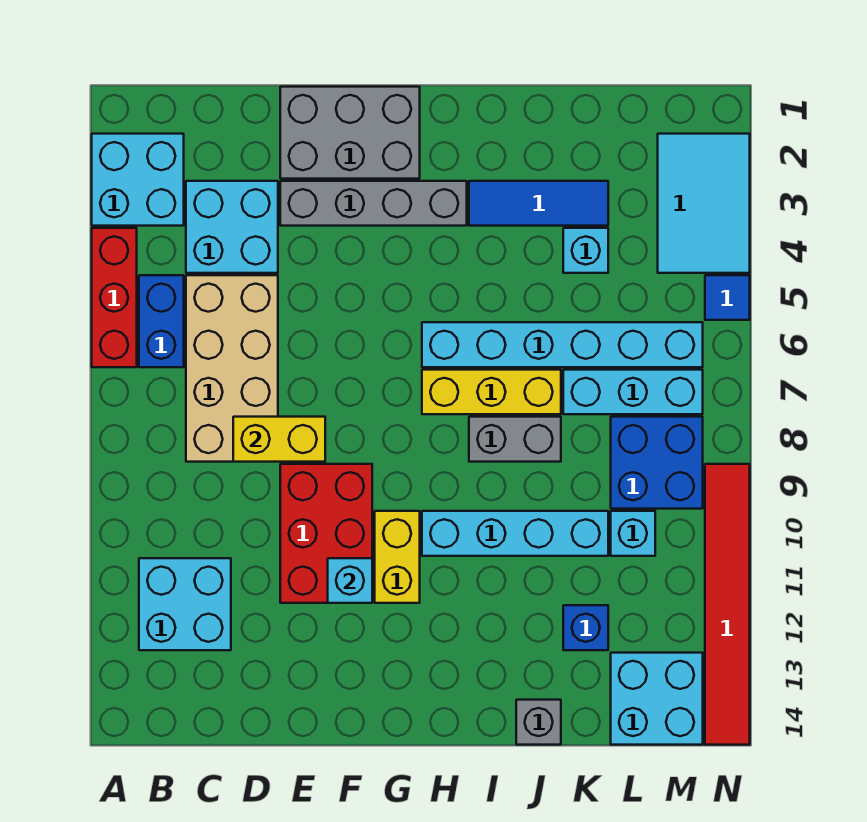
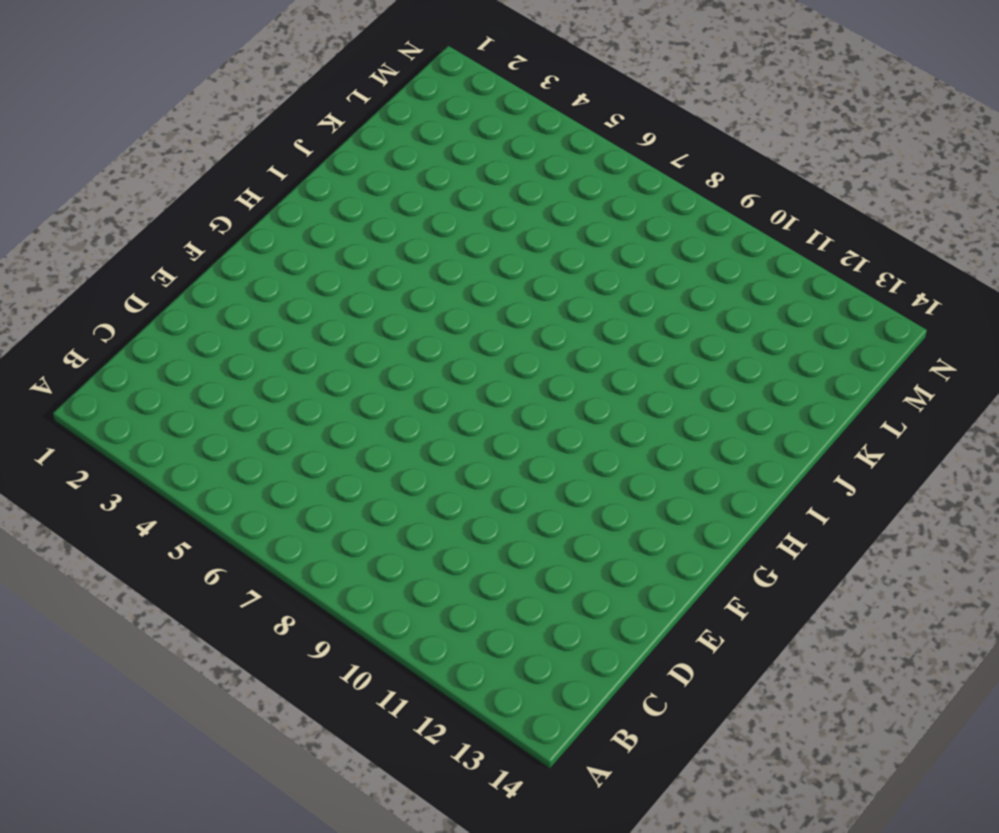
none -> cyan 2x2 brick [92,134,184,226]
none -> red 1x3 brick [92,228,137,367]
none -> blue 1x2 brick [139,275,184,367]

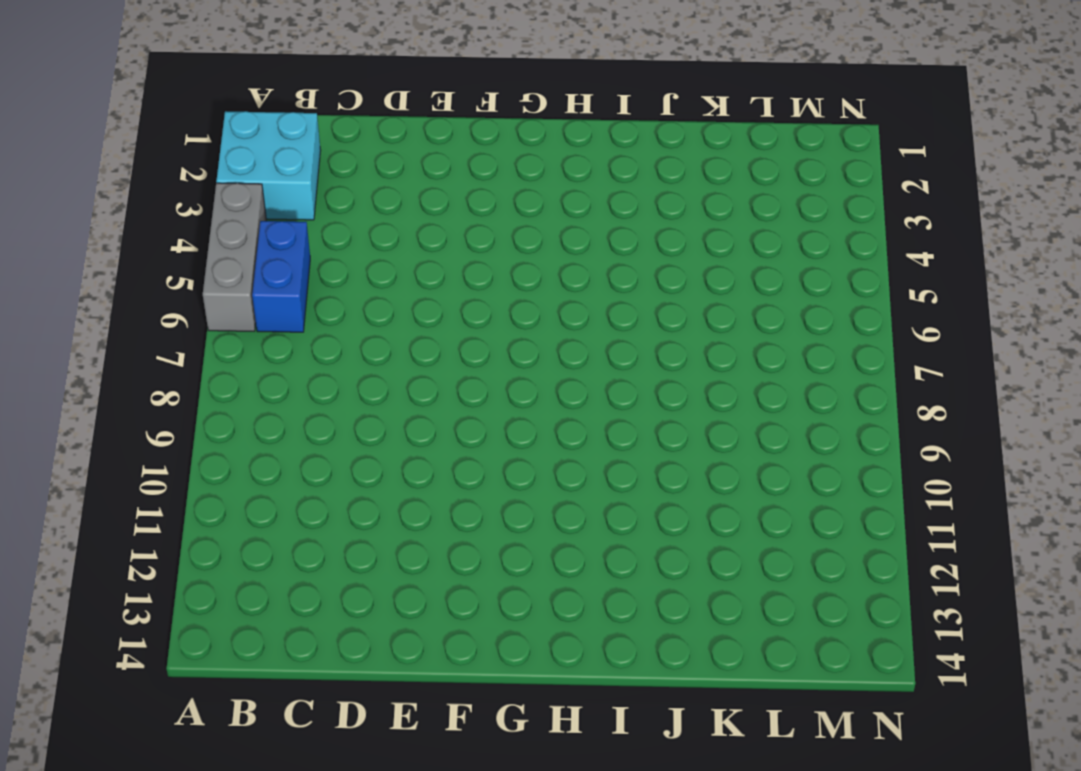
grey 1x3 brick [203,183,266,331] -> red 1x3 brick [92,228,137,367]
none -> cyan 2x2 brick [139,558,231,650]
none -> cyan 2x2 brick [186,181,278,273]
none -> tan 2x4 brick [186,275,278,462]

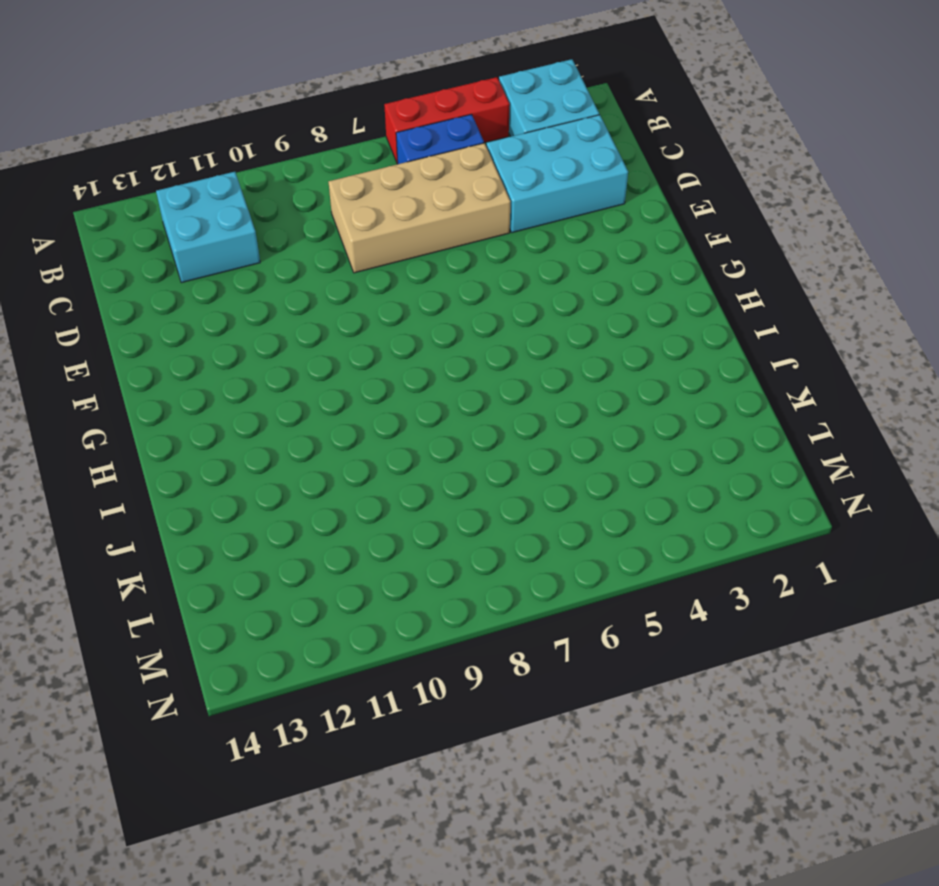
cyan 2x3 brick [486,115,628,233] -> cyan 2x2 brick [186,181,278,273]
none -> grey 2x3 brick [280,87,420,179]
none -> grey 1x4 brick [280,181,467,226]
none -> red 2x3 brick [280,464,372,603]

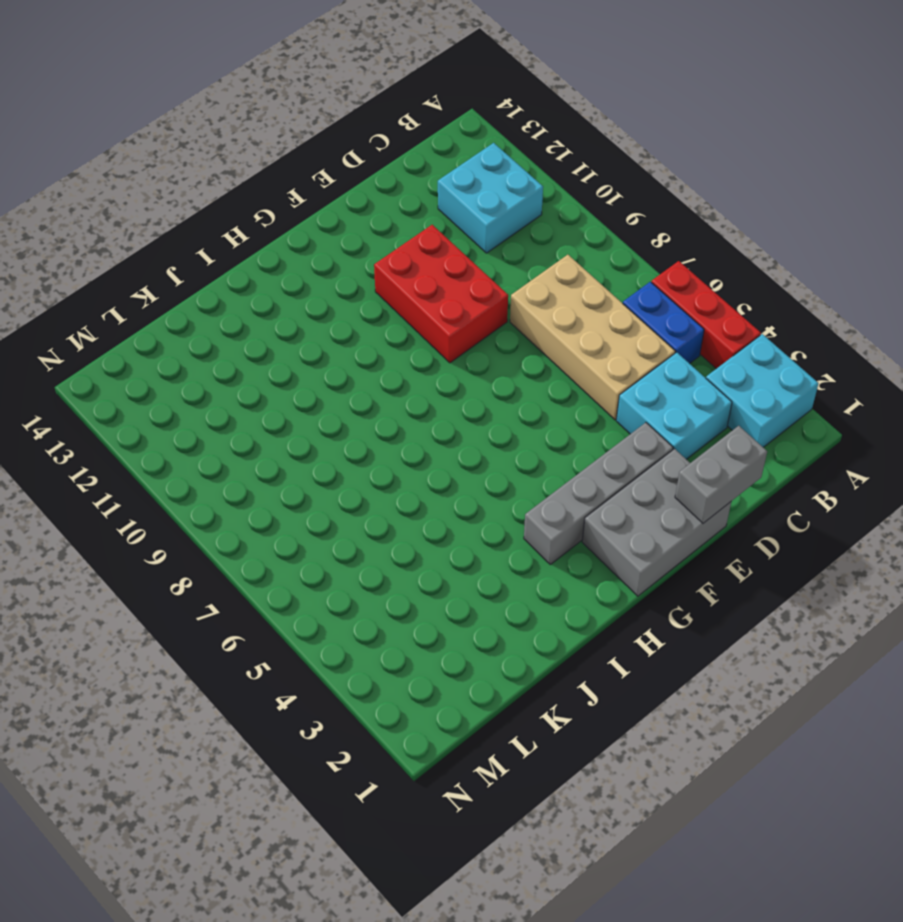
grey 1x2 brick [675,426,767,523] -> grey 1x2 brick moved to [469,417,561,462]
none -> yellow 1x2 brick [375,511,420,603]
none -> cyan 1x6 brick [422,322,703,367]
none -> yellow 1x3 brick [422,370,561,414]

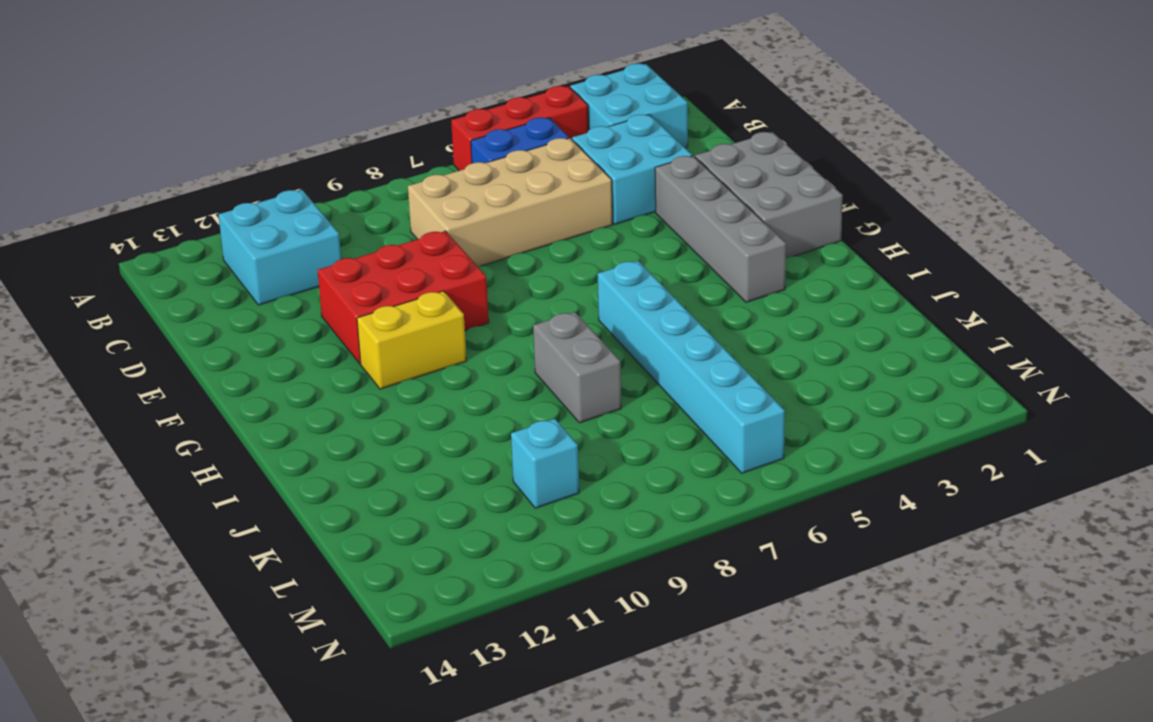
none -> yellow 1x3 brick [422,370,561,414]
none -> cyan 1x4 brick [422,511,608,556]
none -> blue 1x3 tile [469,181,608,226]

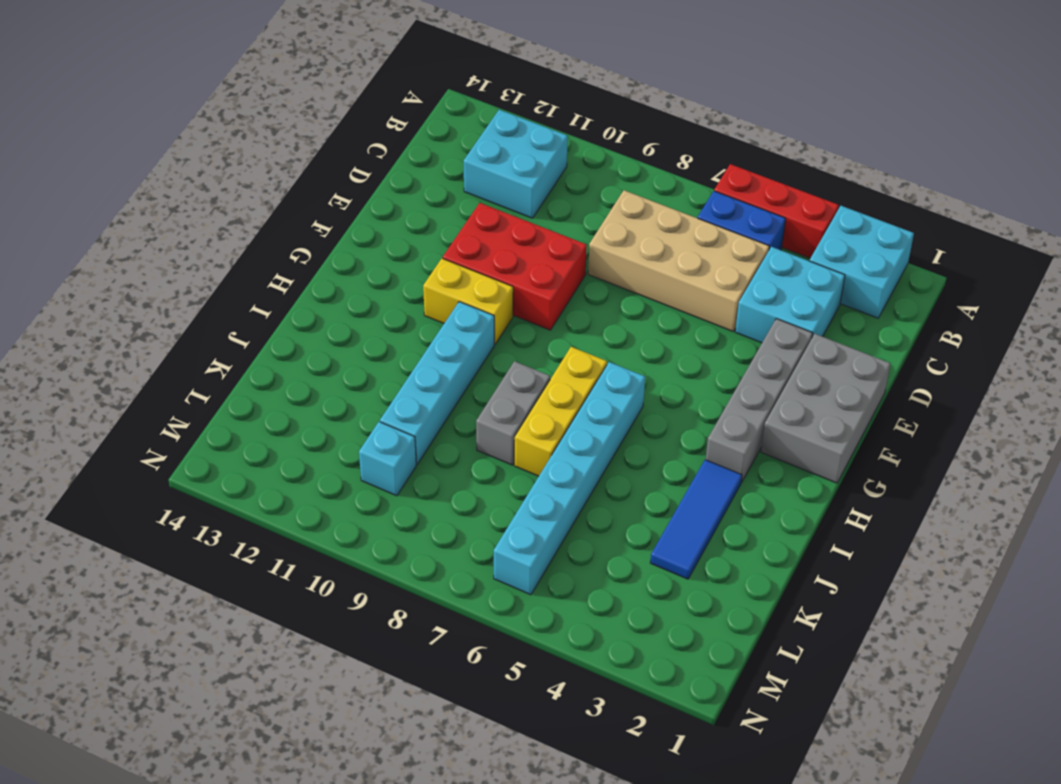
none -> grey 1x1 brick [516,700,561,745]
none -> cyan 1x1 brick [563,228,608,273]
none -> cyan 1x3 brick [563,370,703,414]

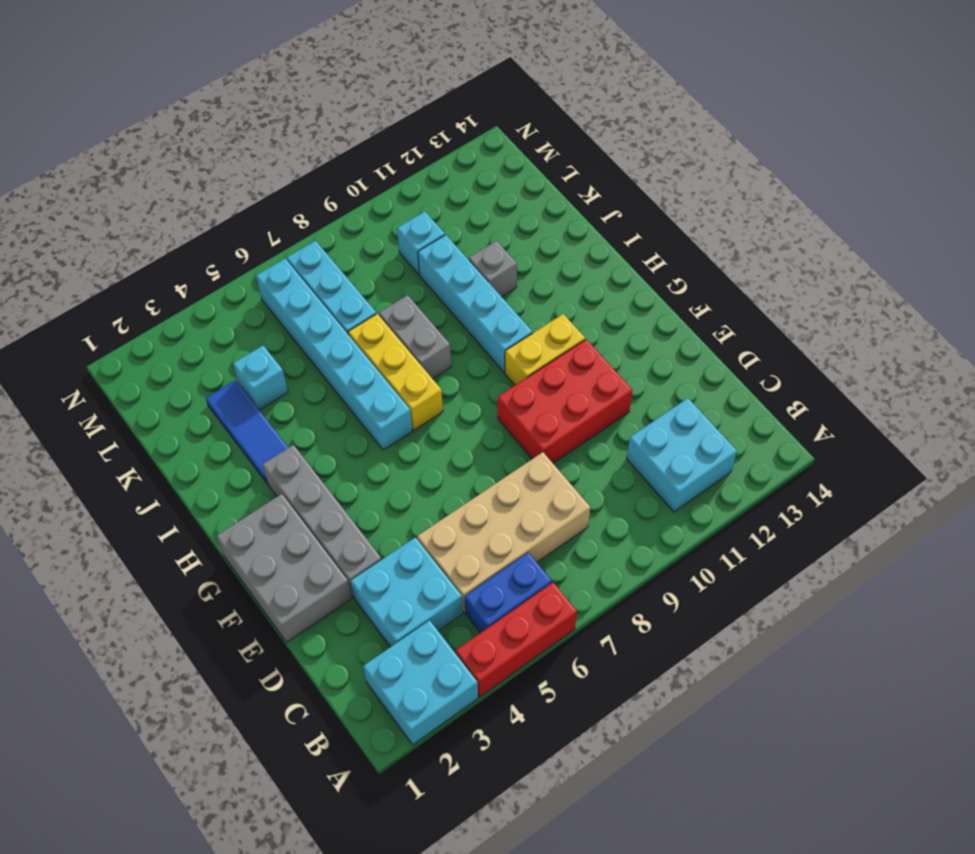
grey 1x1 brick [469,241,517,297] -> grey 1x1 brick moved to [516,700,561,745]
none -> blue 1x1 brick [563,605,608,650]
none -> blue 2x2 brick [611,417,703,509]
none -> cyan 2x2 brick [611,653,703,745]

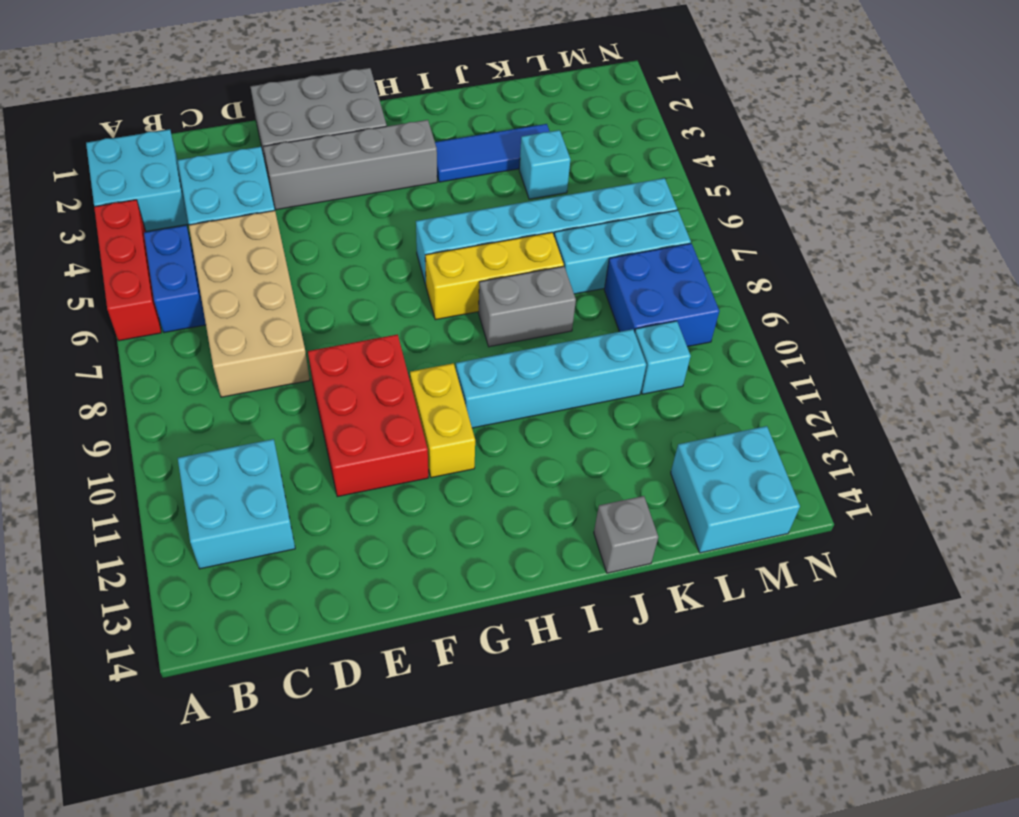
none -> blue 1x1 brick [563,605,608,650]
none -> cyan 2x3 tile [658,134,750,273]
none -> blue 1x1 tile [705,275,750,320]

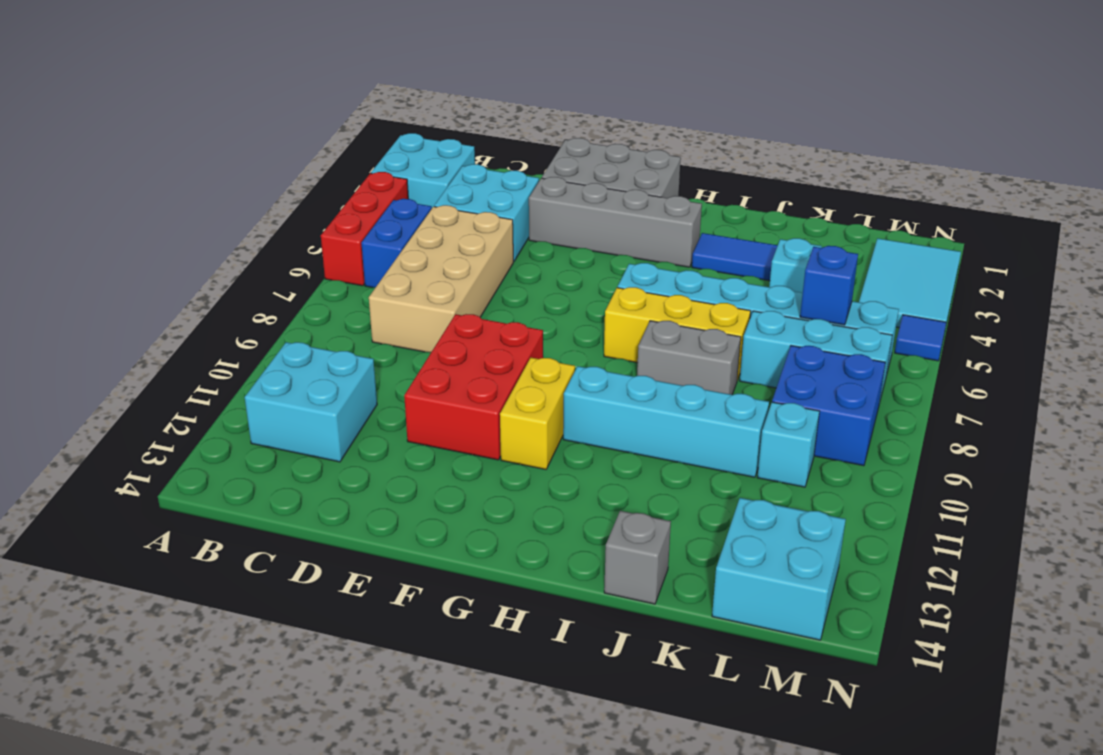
blue 1x1 brick [800,246,858,325] -> blue 1x1 brick moved to [563,605,608,650]
none -> red 1x6 tile [705,464,750,745]
none -> yellow 1x2 brick [233,417,325,462]
none -> cyan 1x1 brick [328,558,372,603]

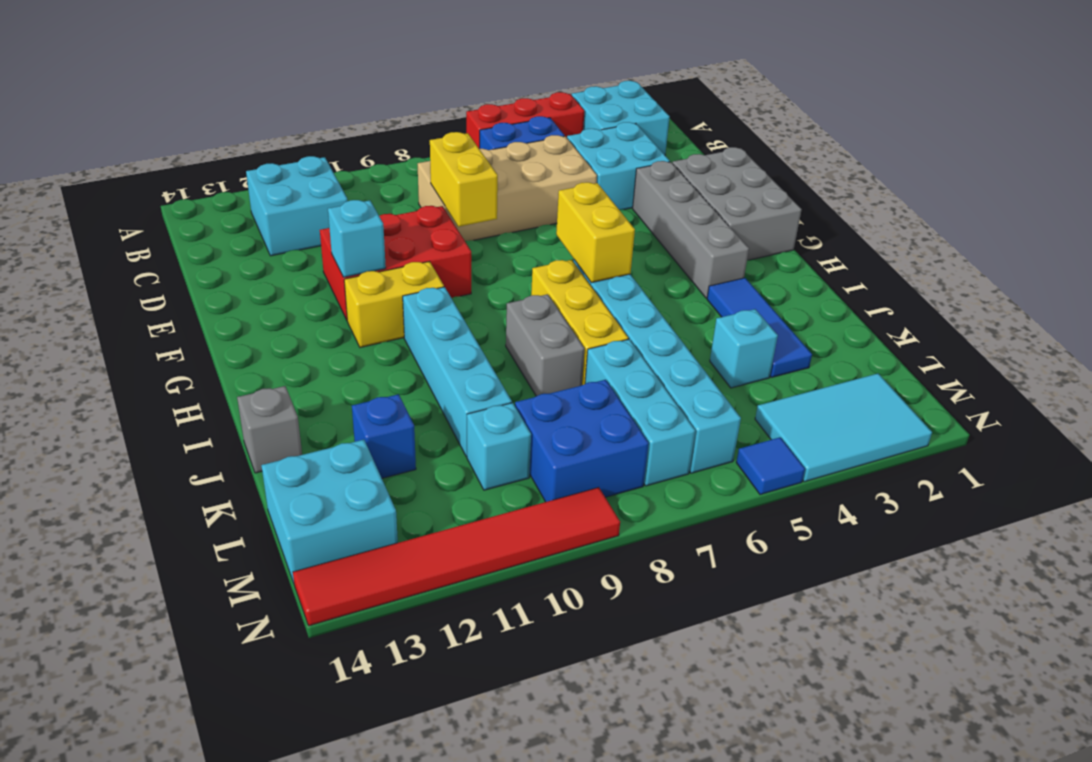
yellow 1x2 brick [556,182,635,283] -> none

